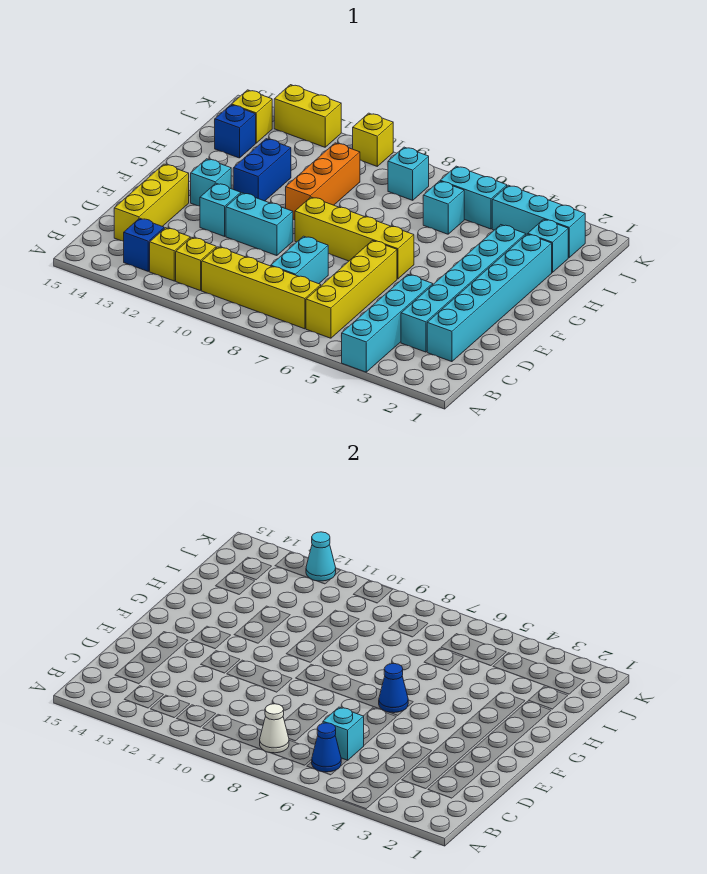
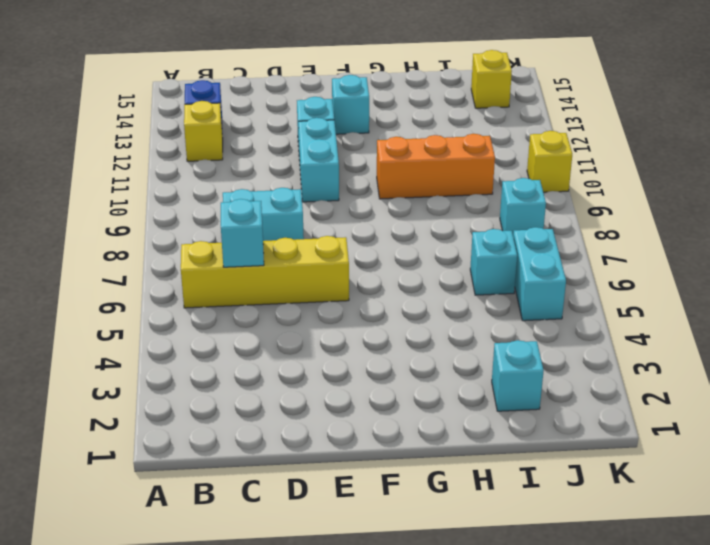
none -> cyan 1x4 brick [342,275,433,372]
none -> yellow 1x4 brick [202,247,321,329]
none -> yellow 1x1 brick [176,237,216,291]
none -> cyan 1x6 brick [427,234,552,362]

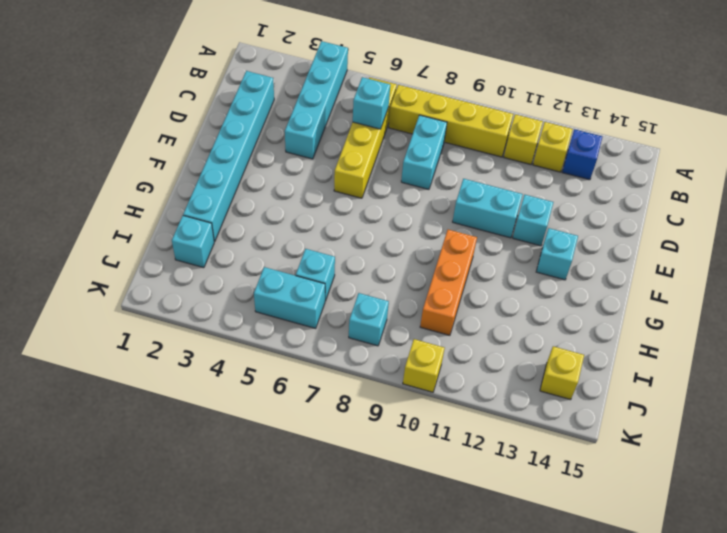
none -> cyan 1x6 brick [401,225,526,352]
none -> yellow 1x3 brick [114,164,189,241]
none -> yellow 1x4 brick [295,197,414,279]
none -> blue 1x2 brick [233,139,291,201]

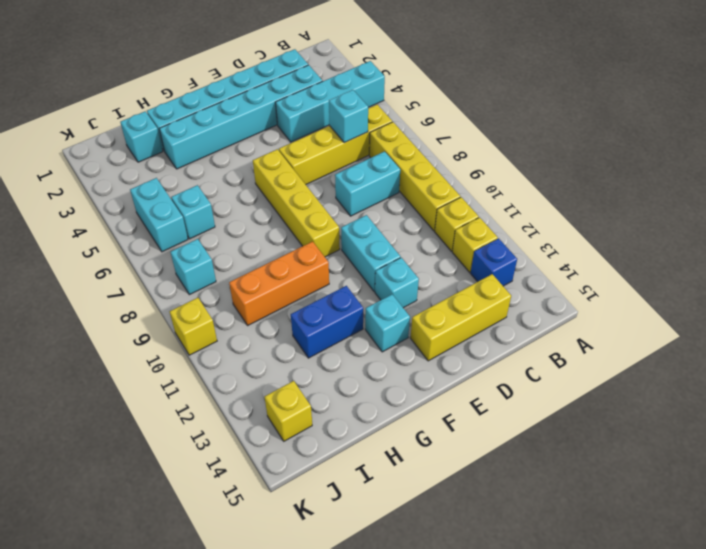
none -> blue 1x1 brick [215,105,256,158]
none -> cyan 1x3 brick [492,185,585,258]
none -> yellow 1x2 brick [274,85,341,147]
none -> blue 1x1 cone [312,723,341,772]

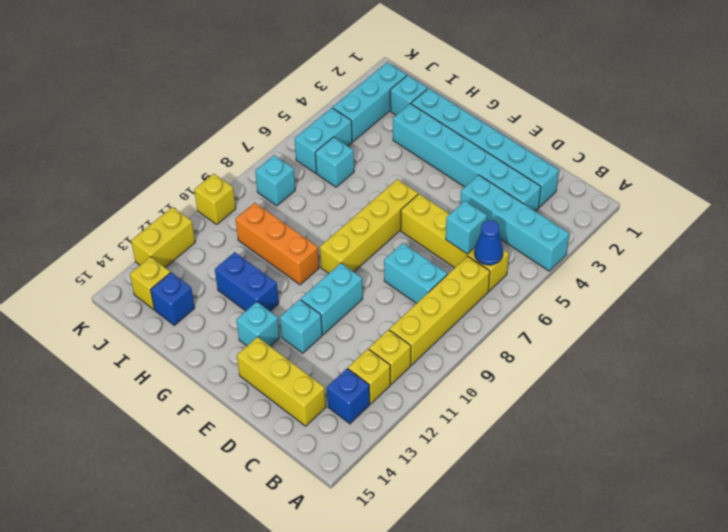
none -> white 1x1 cone [260,704,289,753]
none -> blue 1x1 cone [379,664,408,713]
none -> cyan 1x1 cone [306,532,336,581]

